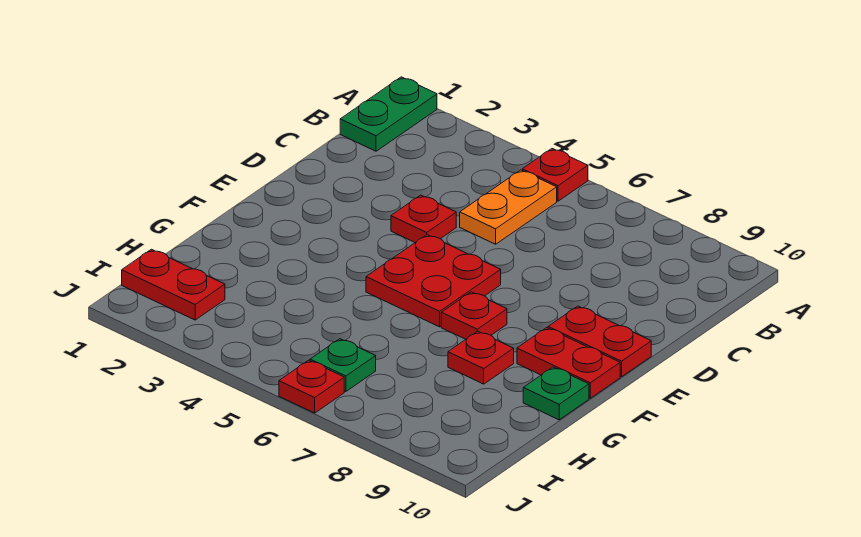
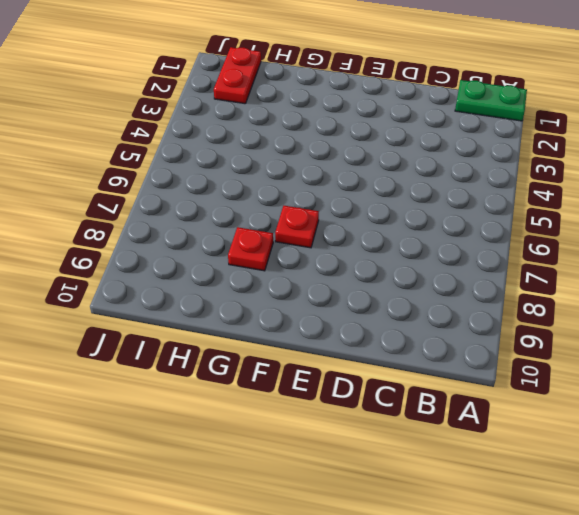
none -> red 1x1 plate [522,149,588,201]
none -> orange 1x2 plate [460,170,557,244]
none -> red 1x1 plate [391,195,456,242]

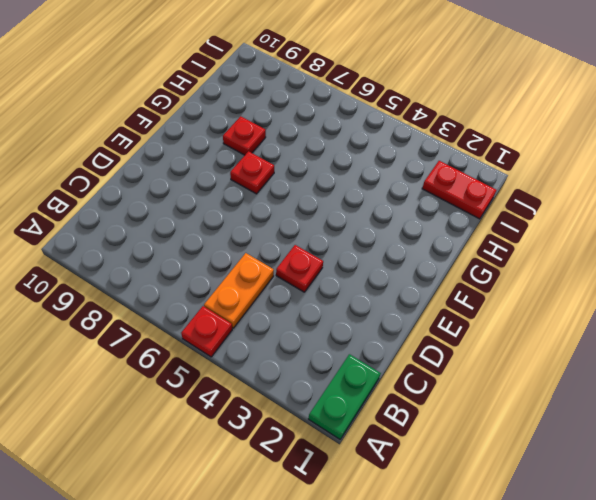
none -> red 2x2 plate [366,235,501,327]
none -> red 1x2 plate [548,306,651,377]
none -> red 1x2 plate [517,328,620,398]

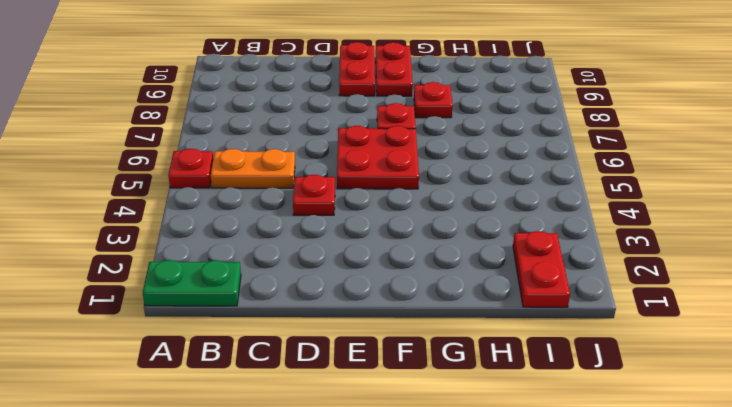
none -> green 1x1 plate [523,367,589,420]
none -> green 1x1 plate [310,339,376,391]
none -> red 1x1 plate [279,360,344,413]

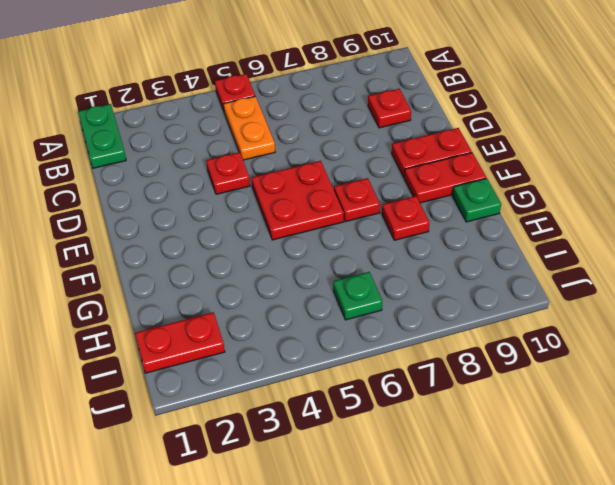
red 1x1 plate [368,89,411,128] -> red 1x1 plate moved to [279,360,344,413]

